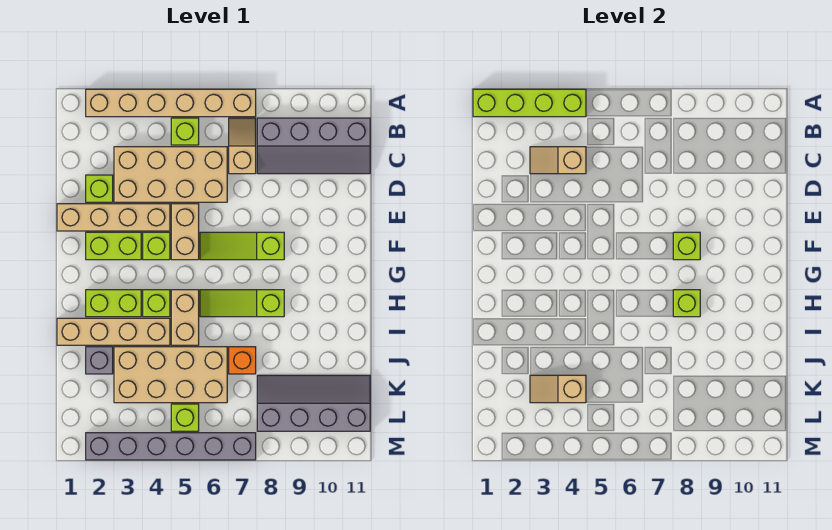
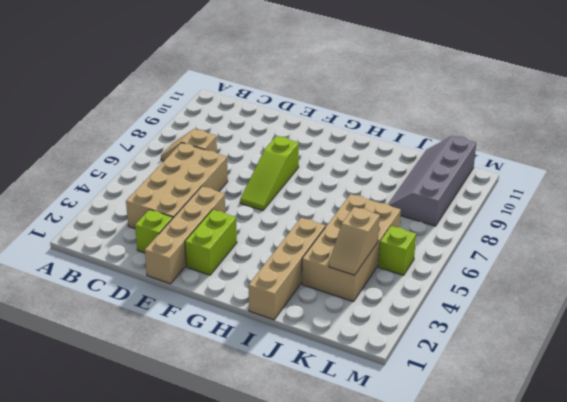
none -> tan 1x6 brick [86,89,256,117]
none -> lime 1x1 brick [171,118,199,145]
none -> grey 2x4 slope [257,118,370,174]

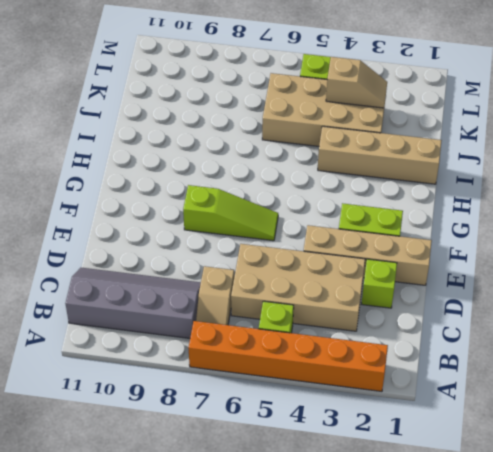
orange 1x6 brick [189,321,388,391] -> tan 1x6 brick [86,89,256,117]
none -> tan 1x2 brick [171,204,199,260]
none -> lime 1x1 brick [143,232,170,260]
none -> lime 1x2 brick [86,290,141,317]

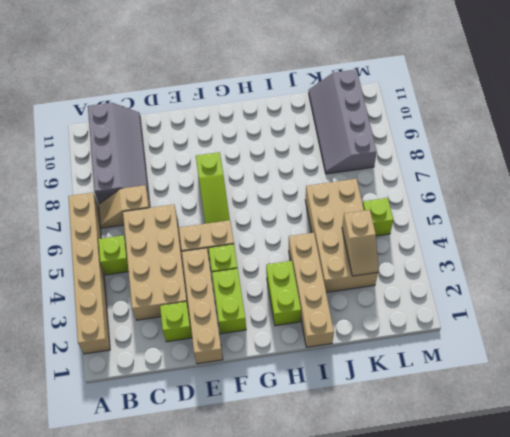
none -> lime 1x1 brick [143,290,170,317]
none -> tan 1x2 brick [171,290,199,345]
none -> lime 1x3 slope [200,290,284,317]

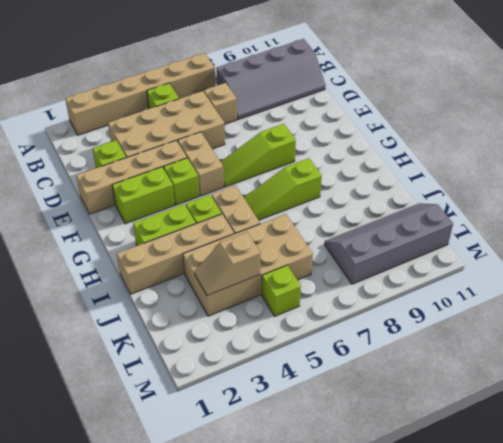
none -> grey 1x1 brick [86,347,113,374]
none -> orange 1x1 brick [229,347,256,374]
none -> grey 1x6 brick [86,433,256,460]

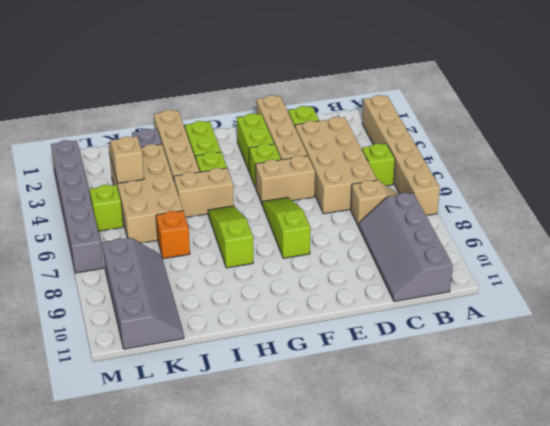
none -> lime 1x4 brick [473,89,586,117]
none -> tan 1x2 slope [530,147,586,174]
none -> lime 1x1 brick [673,232,700,260]

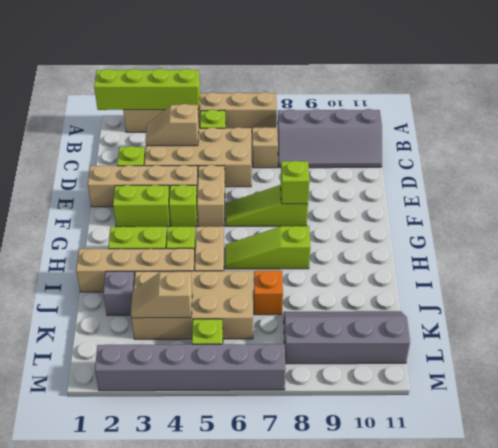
none -> lime 1x1 brick [673,290,700,317]

